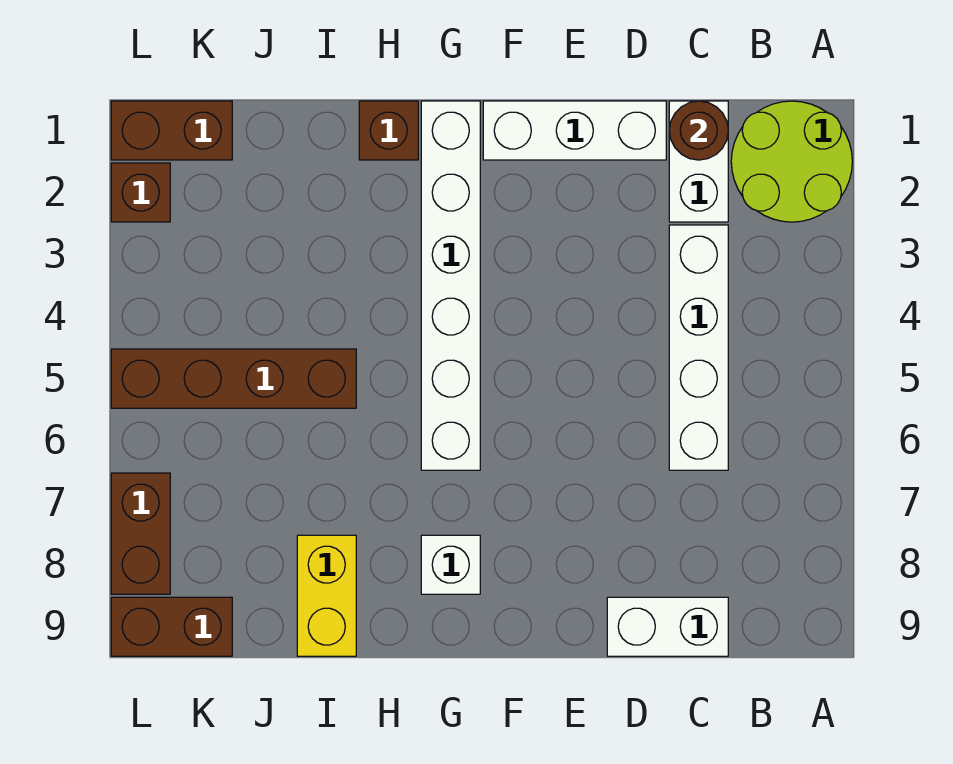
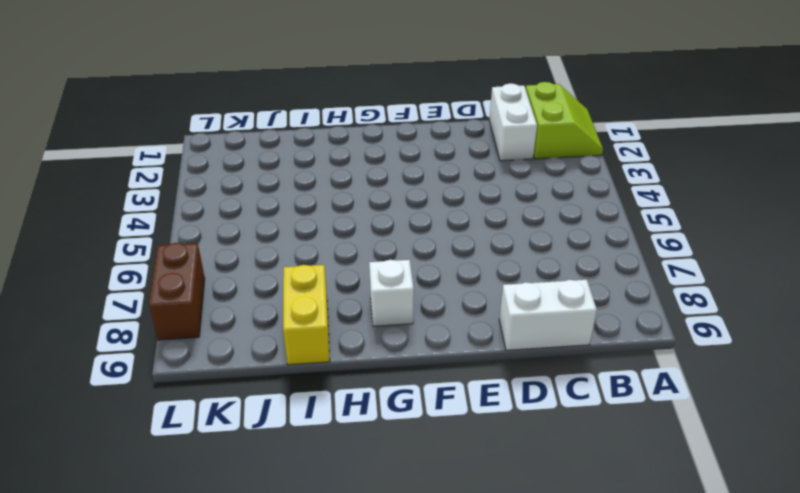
lime 2x2 slope [526,82,603,159] -> lime 2x2 round brick [731,101,852,222]
none -> white 1x4 brick [669,225,728,470]
none -> white 1x3 brick [483,101,666,160]
none -> white 1x6 brick [421,101,480,470]

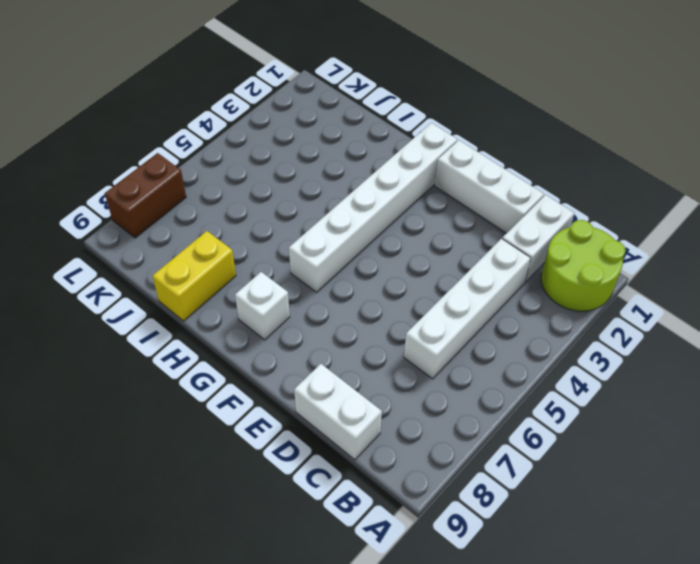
none -> brown 1x1 brick [359,101,418,160]
none -> brown 1x4 brick [111,349,356,408]
none -> brown 1x2 brick [111,101,232,160]

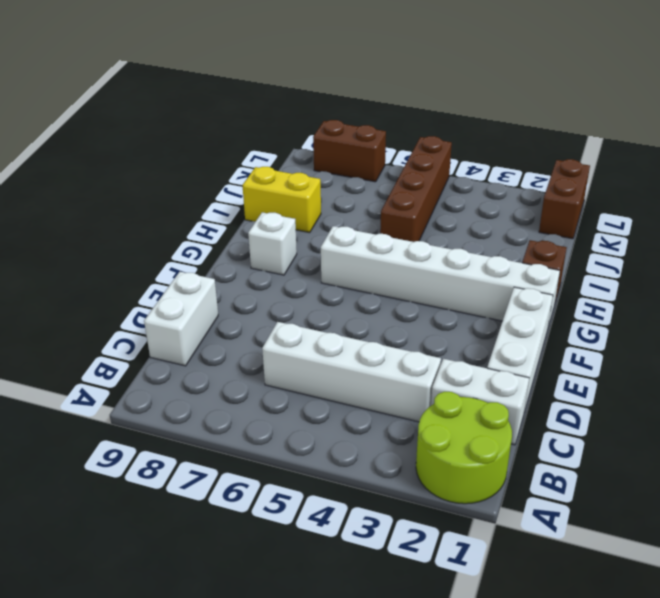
none -> brown 1x2 brick [111,597,232,656]
none -> brown 1x1 brick [111,163,170,222]
none -> brown 1x1 round brick [669,101,728,160]

